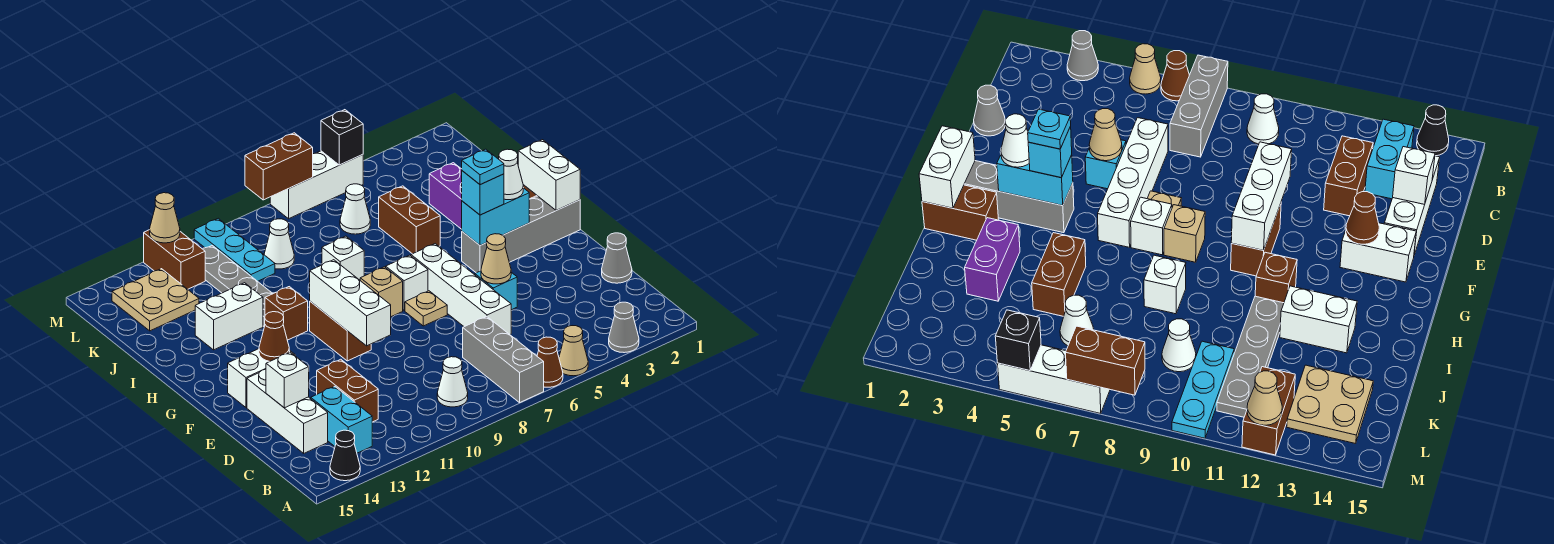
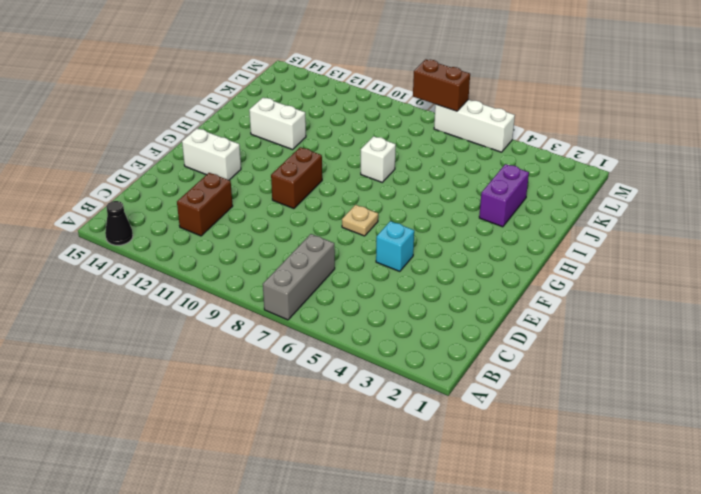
none -> grey 1x1 cone [609,302,639,353]
none -> tan 1x1 cone [559,326,588,376]
none -> brown 1x1 cone [537,337,563,387]
none -> white 1x1 cone [437,357,468,407]

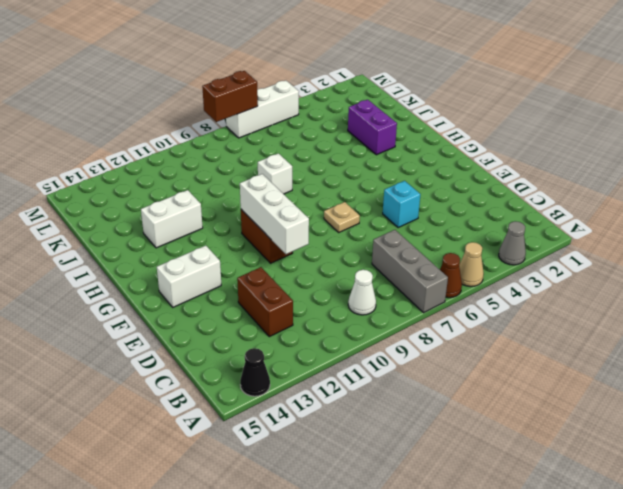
none -> cyan 1x2 brick [311,386,372,453]
none -> white 1x3 brick [247,369,328,453]
none -> grey 1x1 cone [602,233,632,283]
none -> white 1x4 brick [411,244,511,334]

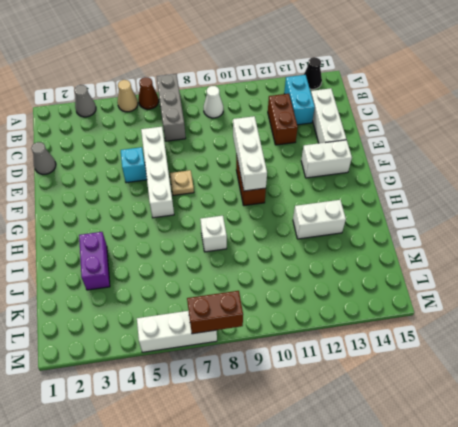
none -> grey 1x4 brick [462,196,580,273]
none -> white 1x1 brick [386,255,428,311]
none -> tan 1x1 brick [360,267,403,317]
none -> brown 1x2 brick [922,185,998,240]

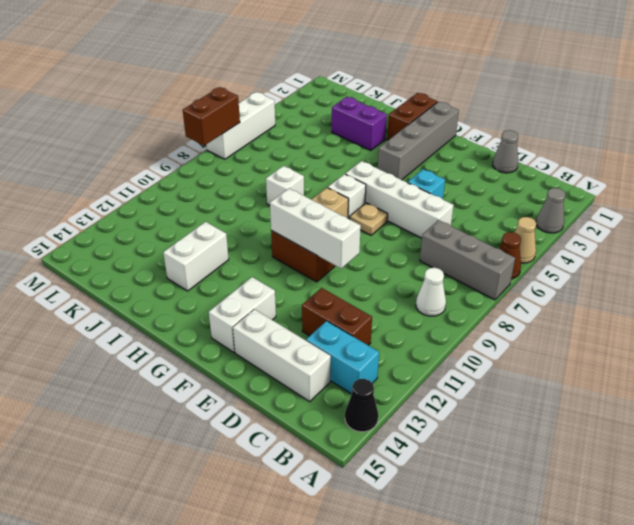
none -> brown 1x1 brick [265,287,308,340]
none -> brown 1x2 brick [379,186,440,254]
none -> grey 1x4 plate [203,246,273,326]
none -> white 1x1 cone [340,184,370,234]

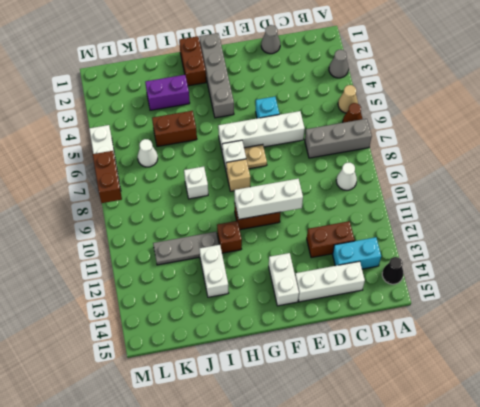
grey 1x3 plate [153,232,219,265] -> grey 1x4 plate [203,246,273,326]
none -> white 1x1 cone [264,219,294,269]
none -> cyan 1x3 plate [194,218,275,281]
none -> tan 2x2 plate [112,269,199,331]
none -> brown 1x2 brick [144,230,205,289]

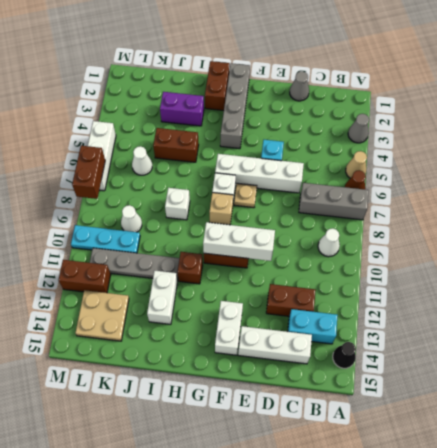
none -> white 1x1 brick [266,352,309,408]
none -> tan 1x1 cone [481,234,511,284]
none -> brown 1x1 cone [259,312,289,362]
none -> white 1x2 brick [518,140,580,211]

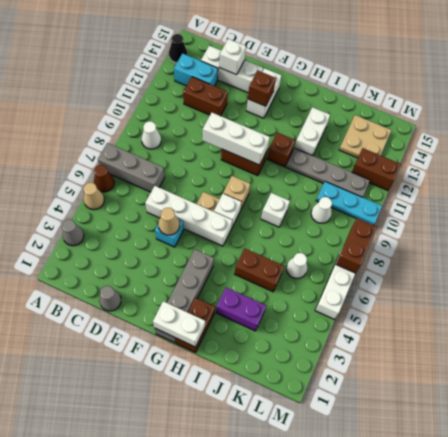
brown 1x1 brick [248,71,276,106] -> brown 1x1 cone [259,312,289,362]
none -> cyan 1x2 brick [462,188,529,245]
none -> black 1x1 brick [321,110,363,165]
none -> tan 1x1 cone [150,193,180,243]
none -> white 1x1 cone [499,149,523,200]

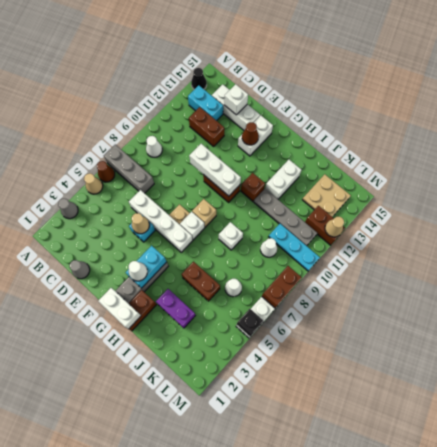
none -> cyan 1x1 brick [462,171,504,215]
none -> cyan 1x1 plate [462,149,504,185]

